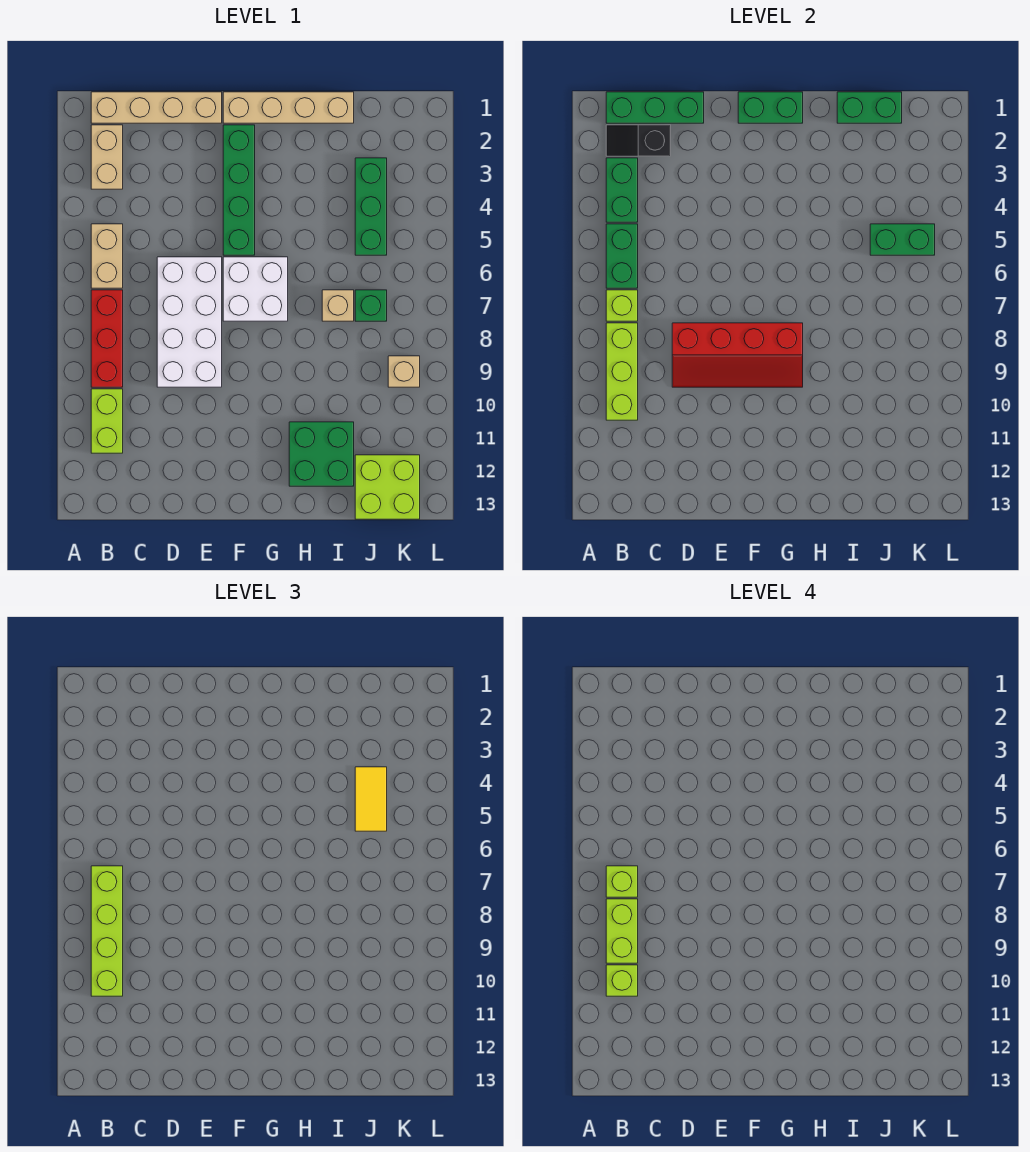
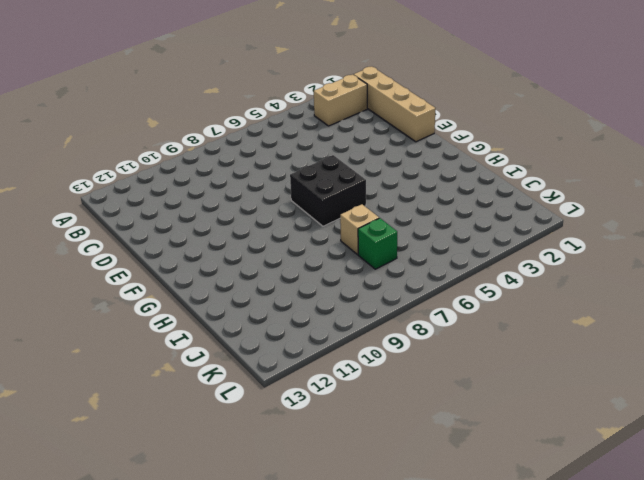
black 2x2 brick [290,155,366,226] -> white 2x2 brick [223,257,288,321]
none -> tan 1x2 brick [91,224,123,288]
none -> red 1x3 brick [91,290,123,387]
none -> lime 1x2 brick [91,389,123,453]
none -> white 2x4 brick [157,257,222,387]

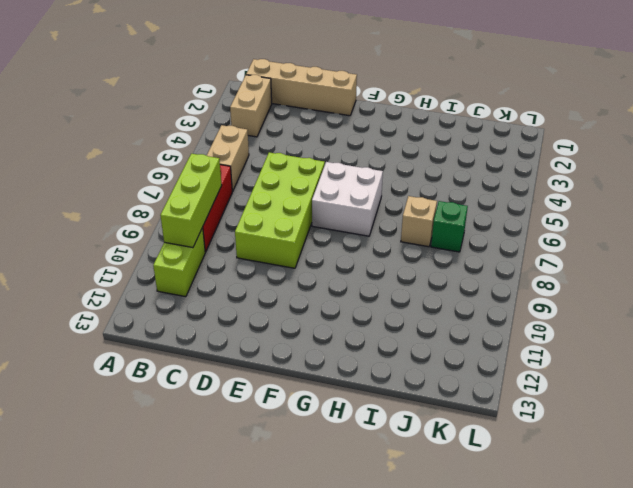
lime 2x4 brick [235,152,325,268] -> white 2x4 brick [157,257,222,387]
none -> tan 1x4 brick [223,92,354,123]
none -> green 1x4 brick [223,125,255,255]
none -> green 2x2 brick [289,422,354,486]
none -> green 1x3 brick [355,158,387,255]

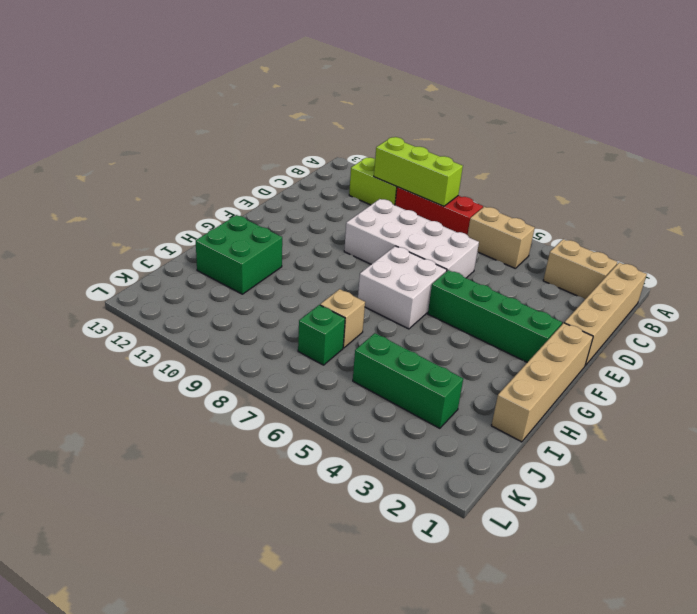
none -> lime 2x2 brick [355,455,420,519]
none -> tan 1x1 brick [388,356,420,387]
none -> green 1x3 brick [606,92,704,123]
none -> black 1x2 slope [606,125,671,156]

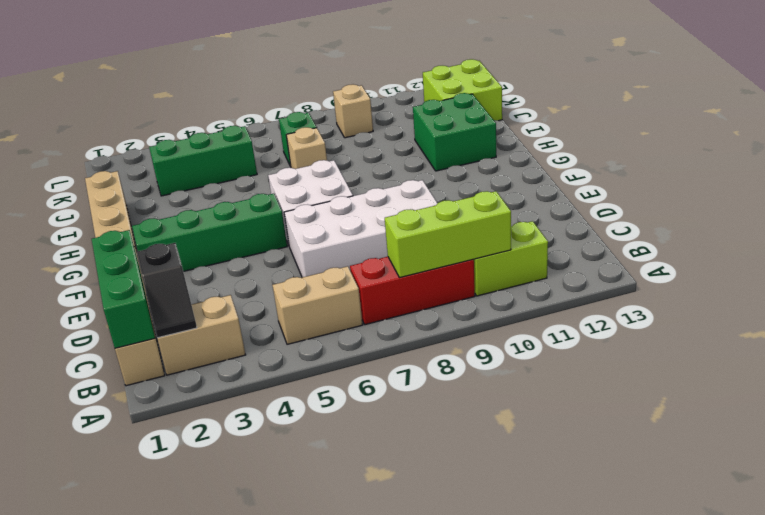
none -> green 1x2 brick [606,158,638,222]
none -> green 1x2 brick [606,224,638,288]
none -> lime 1x1 brick [606,290,638,321]
none -> red 2x4 slope [672,323,803,387]

